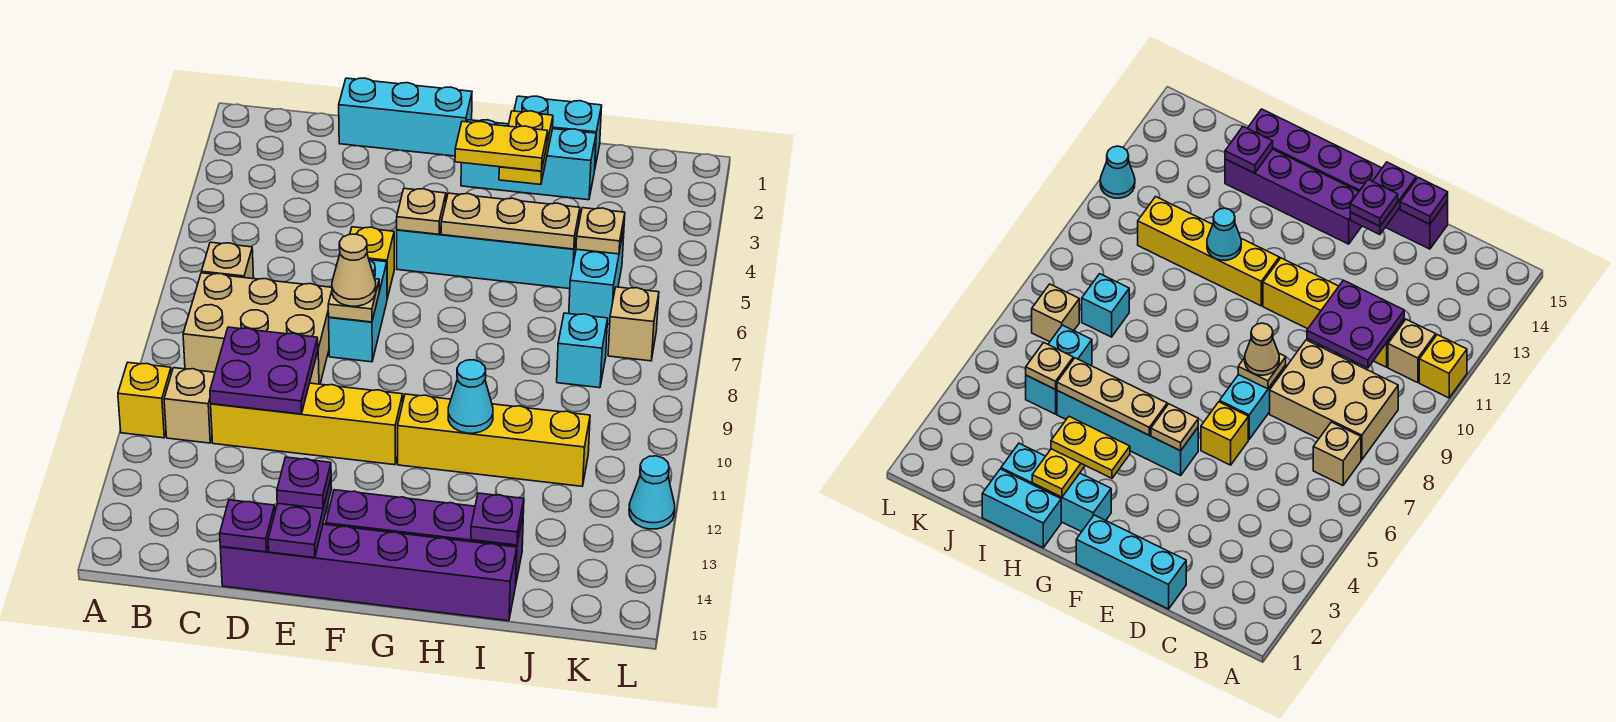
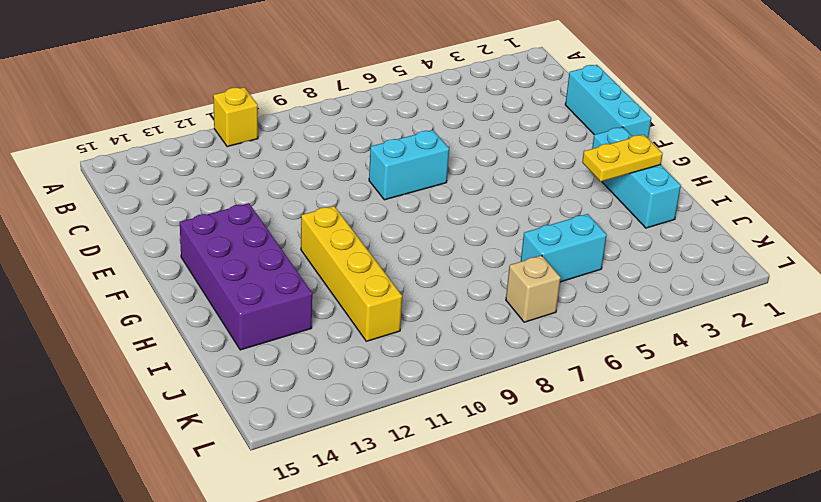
purple 2x4 brick [180,203,312,350] -> purple 1x4 brick [326,490,523,582]
none -> tan 1x1 brick [201,242,254,279]
none -> tan 2x3 brick [183,273,332,384]
none -> tan 1x1 brick [164,368,215,443]
none -> yellow 1x4 brick [211,383,403,465]

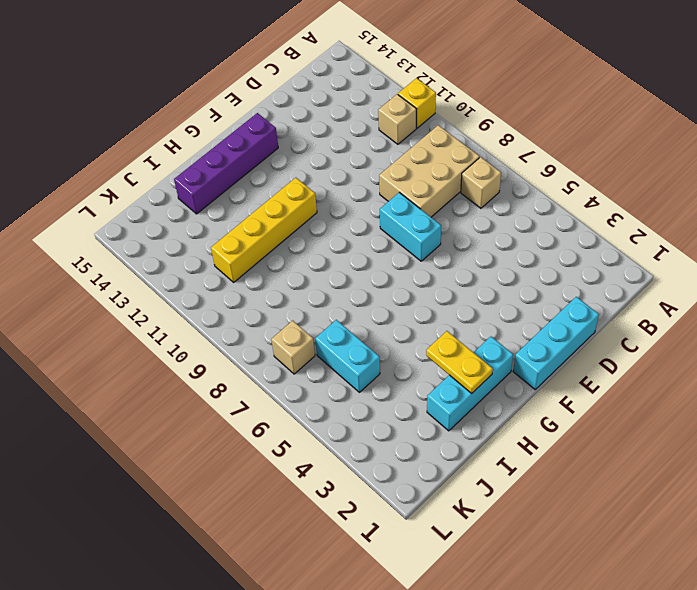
none -> yellow 1x4 brick [211,383,403,465]
none -> purple 1x6 brick [220,524,517,621]
none -> yellow 1x1 brick [350,227,394,299]
none -> cyan 1x4 brick [397,229,578,289]

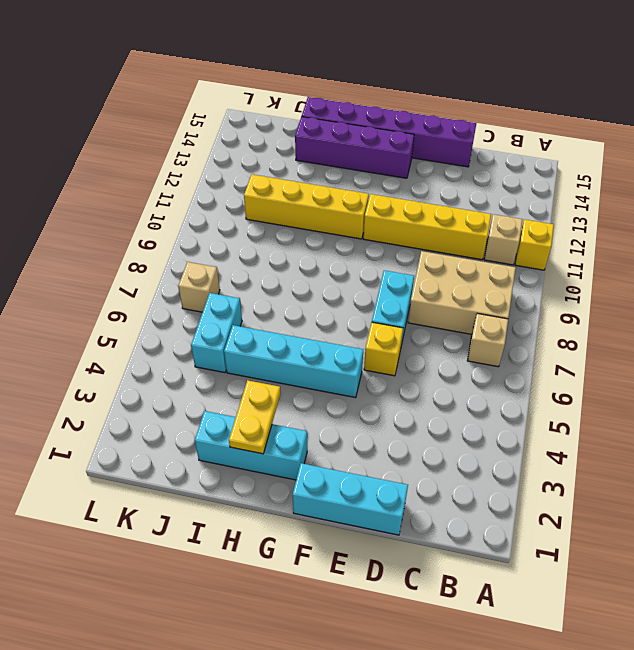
none -> cyan 1x2 brick [514,96,602,167]
none -> cyan 1x1 brick [557,313,608,388]
none -> cyan 1x1 cone [629,456,675,529]
none -> purple 2x2 plate [210,327,318,414]

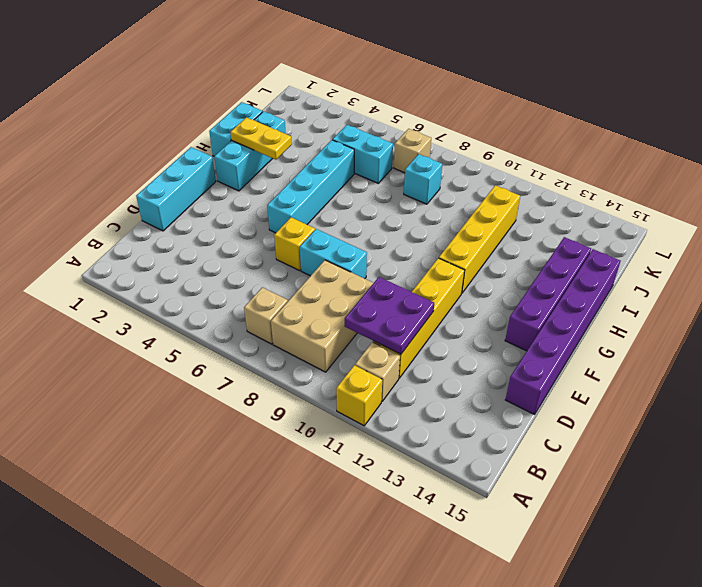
none -> cyan 1x1 cone [629,456,675,529]
none -> purple 1x1 plate [220,500,275,552]
none -> tan 1x1 plate [328,279,379,322]
none -> purple 1x2 plate [268,479,332,558]

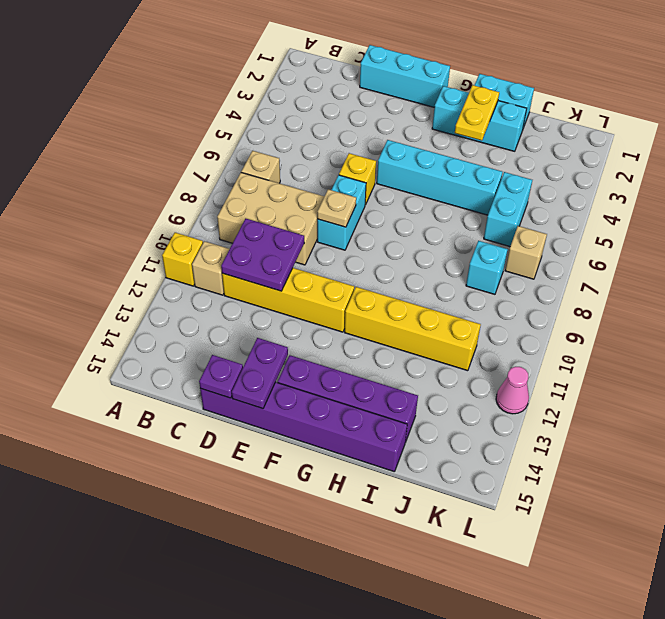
pink 1x1 cone [496,367,529,414] -> cyan 1x1 cone [629,456,675,529]
none -> tan 1x1 plate [397,188,446,234]
none -> tan 1x3 plate [441,193,580,249]
none -> cyan 1x1 cone [448,360,493,433]
none -> purple 1x1 plate [471,493,524,545]

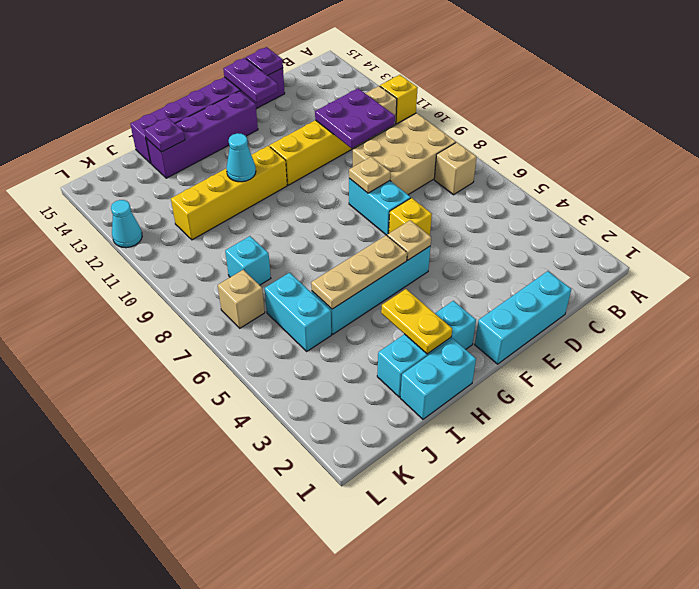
none -> tan 1x1 plate [576,208,625,254]
none -> tan 1x1 cone [332,234,376,306]
none -> purple 1x1 plate [277,457,331,509]
none -> yellow 1x2 plate [455,121,548,171]

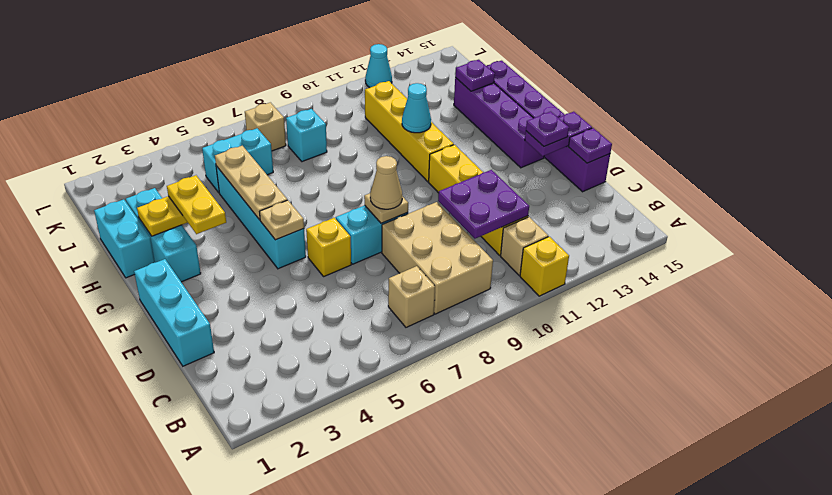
none -> tan 1x1 plate [576,208,625,254]

